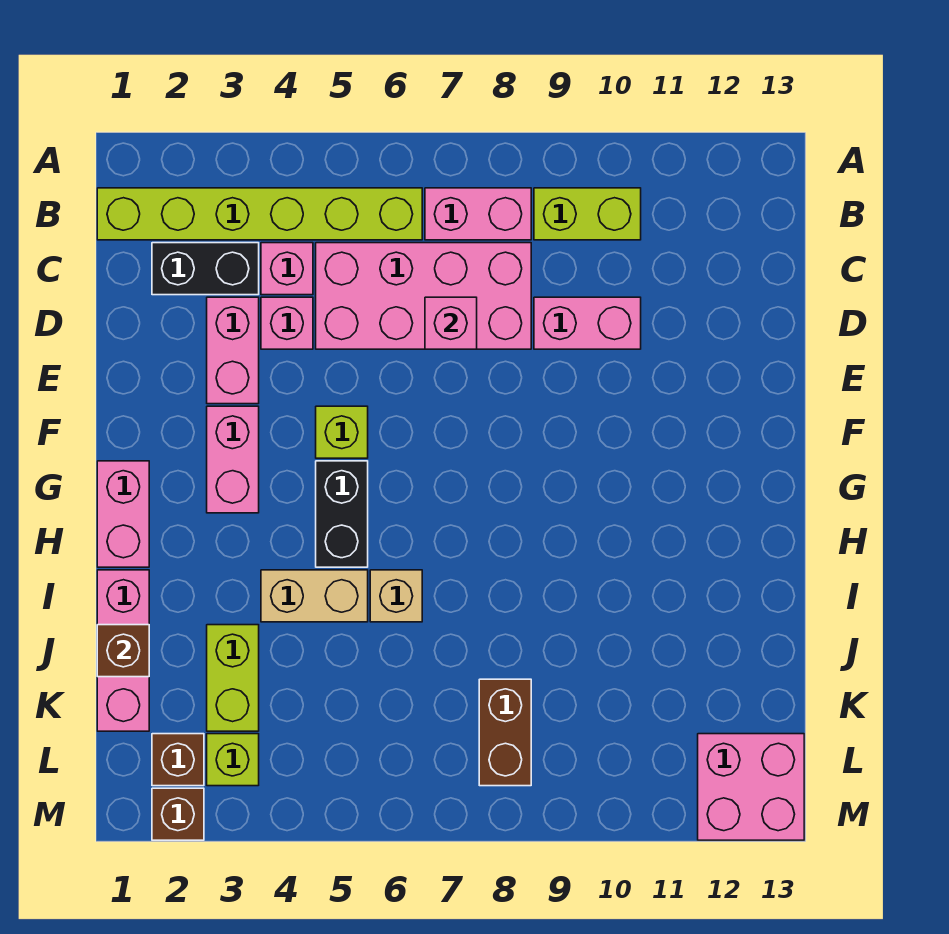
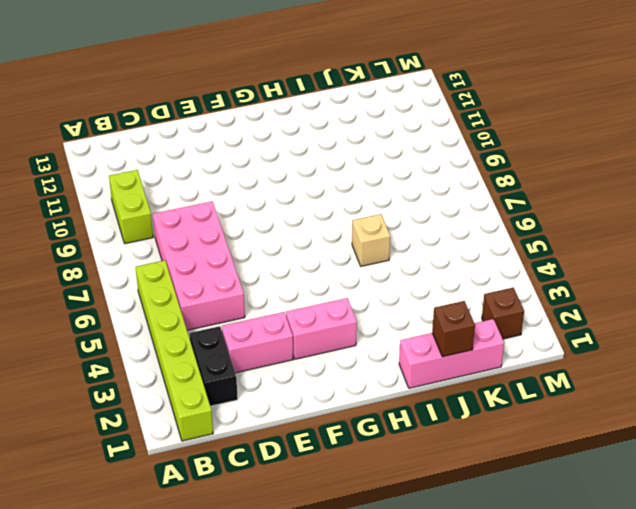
none -> pink 1x2 brick [425,188,531,240]
none -> pink 1x1 brick [261,243,313,295]
none -> pink 1x1 brick [261,297,313,349]

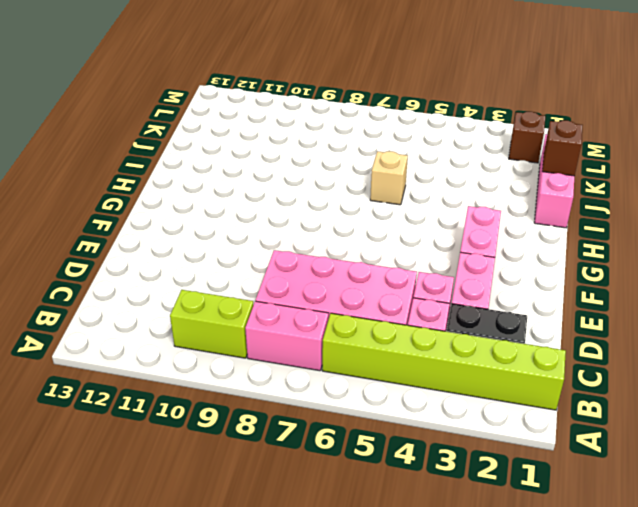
none -> pink 1x2 brick [534,297,641,349]
none -> lime 1x1 brick [316,406,368,458]
none -> pink 1x2 brick [97,461,149,567]

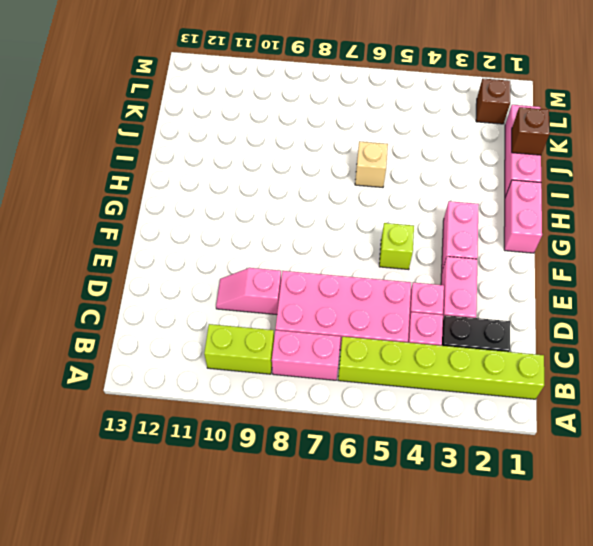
pink 1x2 slope [216,268,281,315] -> pink 1x2 brick [534,297,641,349]
none -> black 1x2 brick [316,461,368,567]
none -> tan 1x2 brick [261,570,368,622]
none -> lime 1x2 brick [207,625,259,731]

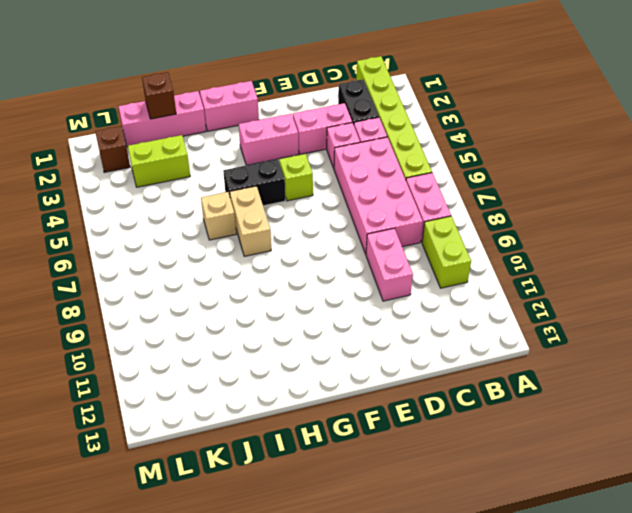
tan 1x2 brick [230,186,271,256] -> tan 1x2 brick moved to [261,570,368,622]
none -> brown 1x2 brick [479,679,531,786]
none -> lime 1x1 brick [207,734,259,786]
none -> pink 2x2 brick [698,734,804,840]

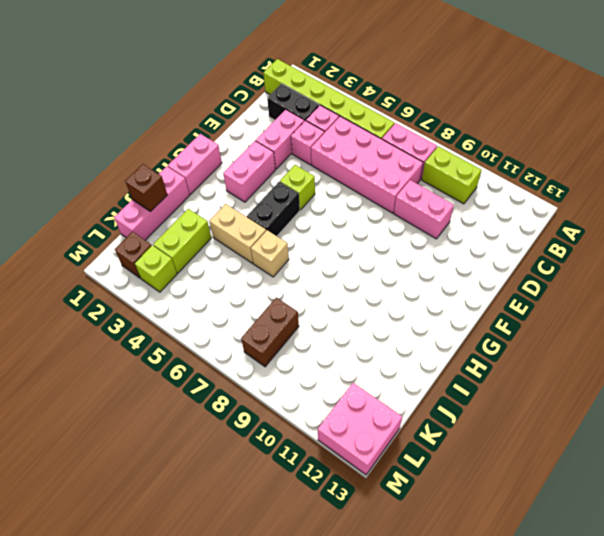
none -> brown 1x1 brick [152,788,204,840]
none -> pink 1x1 brick [425,297,477,349]

